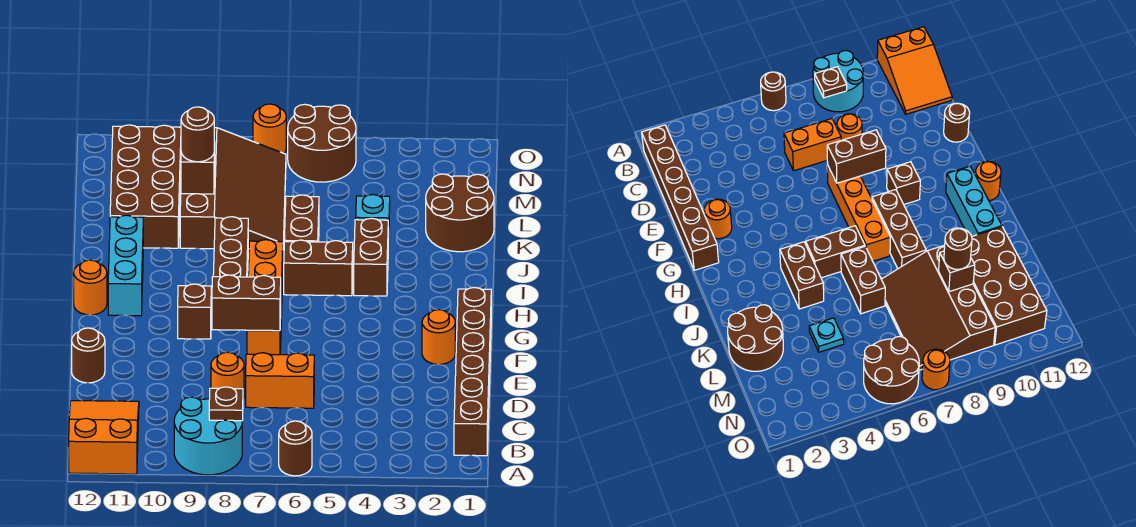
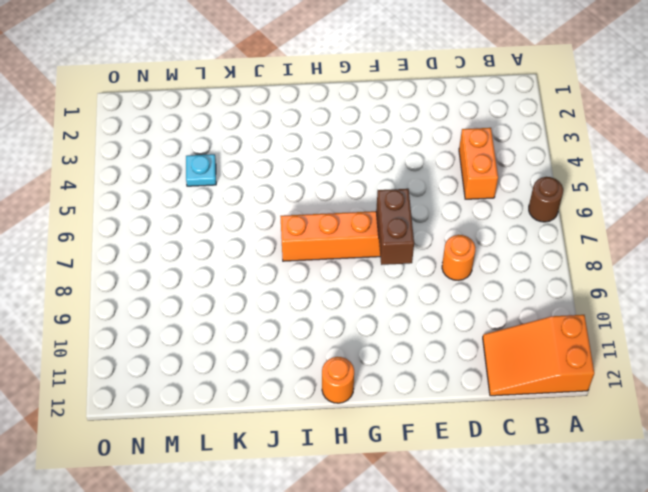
orange 1x2 brick [459,128,498,199] -> orange 1x2 brick moved to [246,353,314,408]
none -> cyan 2x2 round brick [174,397,242,475]
none -> brown 1x6 brick [454,288,491,456]
none -> brown 1x1 round brick [72,328,105,383]

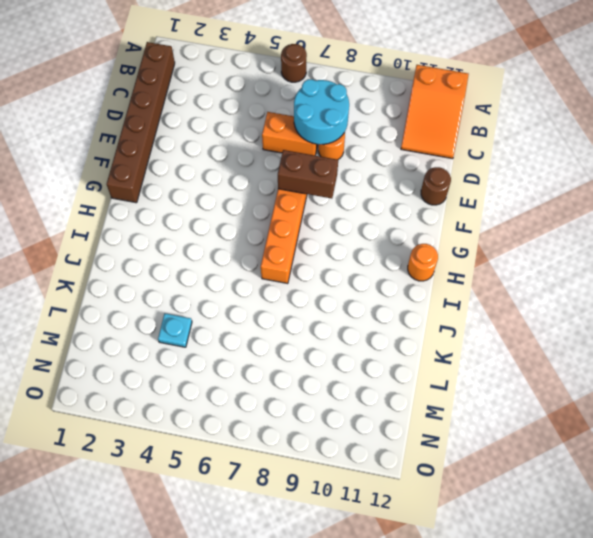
cyan 2x2 round brick [294,79,349,144] -> cyan 2x2 round brick moved to [174,397,242,475]
none -> orange 1x1 round brick [422,310,455,364]
none -> brown 1x1 brick [178,284,211,339]
none -> brown 1x3 brick [213,217,248,277]

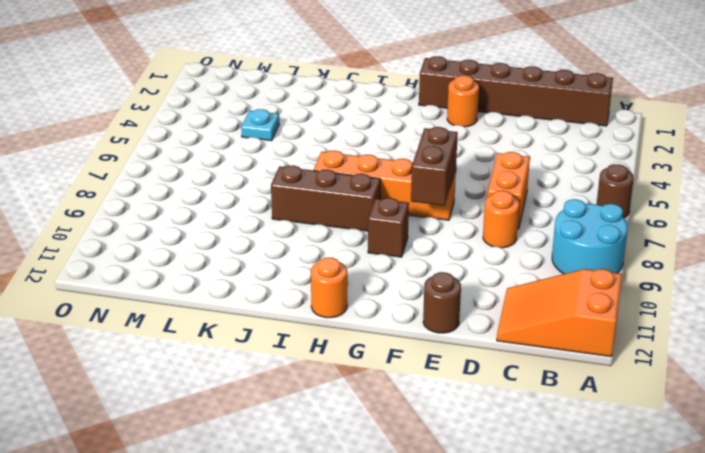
none -> cyan 1x3 brick [108,215,143,316]
none -> brown 1x2 brick [354,218,388,296]
none -> brown 1x2 brick [284,240,353,296]

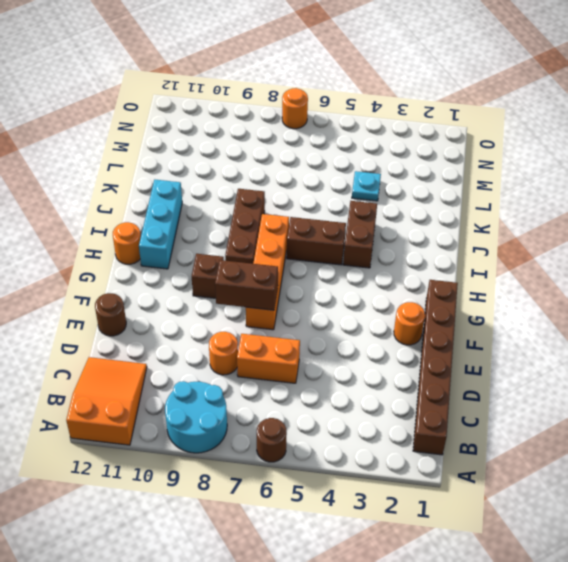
none -> brown 1x2 brick [284,195,319,242]
none -> brown 2x2 round brick [426,174,494,252]
none -> brown 3x4 slope [180,128,286,249]

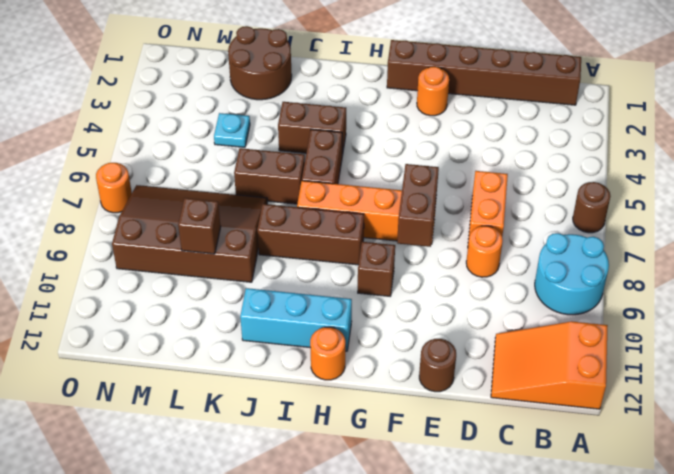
none -> brown 2x4 brick [110,125,181,248]
none -> brown 2x2 round brick [288,104,356,182]
none -> brown 1x1 plate [209,387,243,421]

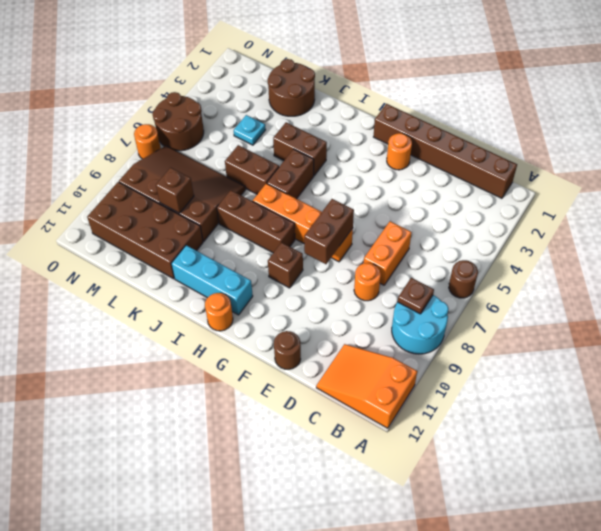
none -> brown 1x1 round brick [181,107,214,162]

